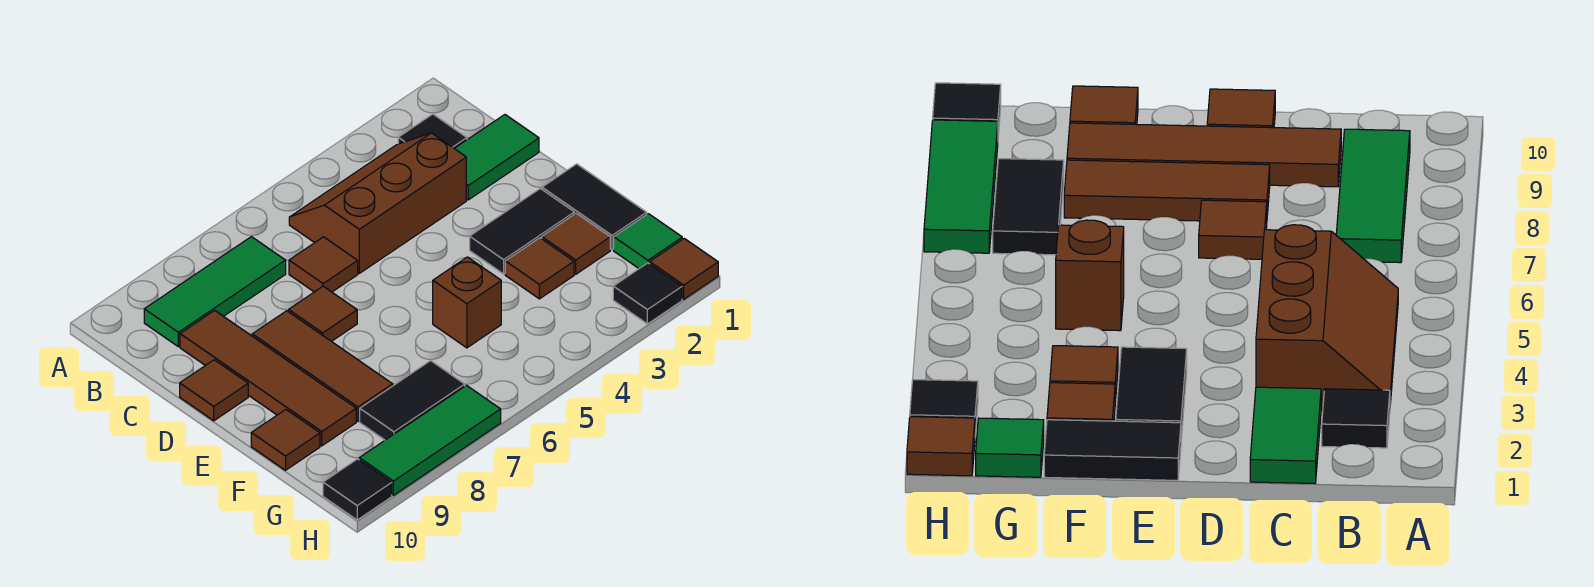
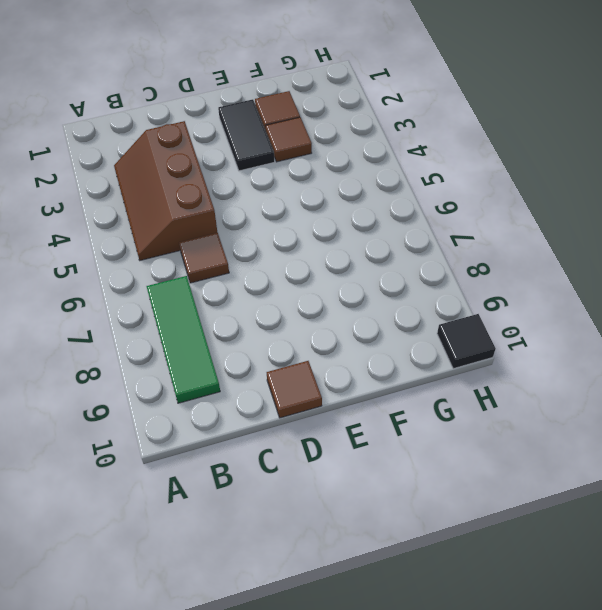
none -> black 1x1 tile [398,114,467,148]
none -> green 1x2 tile [454,115,539,200]
none -> brown 1x4 tile [180,310,356,446]

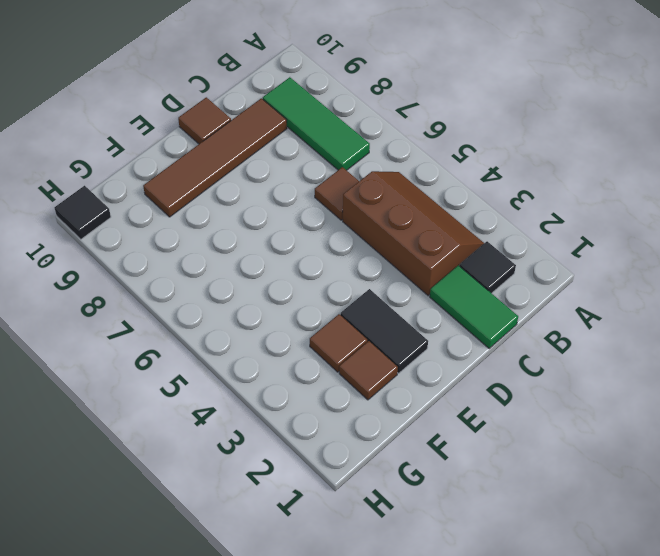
none -> brown 1x1 tile [289,286,357,342]
none -> brown 1x3 tile [252,311,393,421]
none -> black 1x2 tile [542,164,647,250]

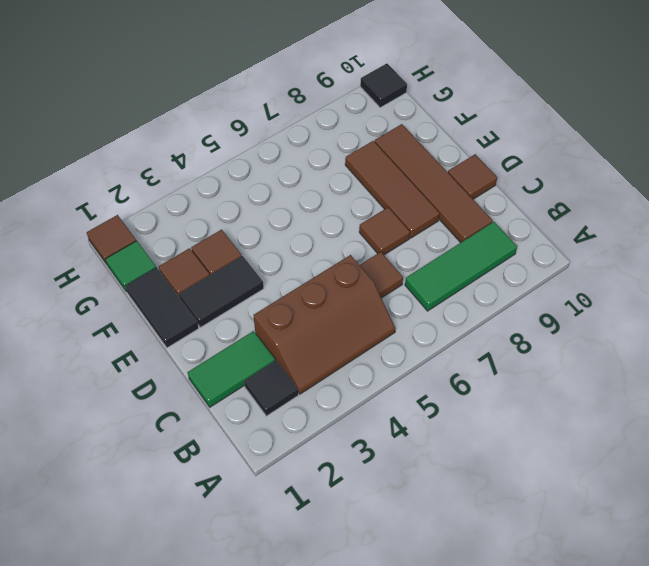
none -> brown 1x1 brick [433,257,501,348]
none -> brown 1x1 tile [251,409,320,470]
none -> black 1x2 tile [360,361,465,440]

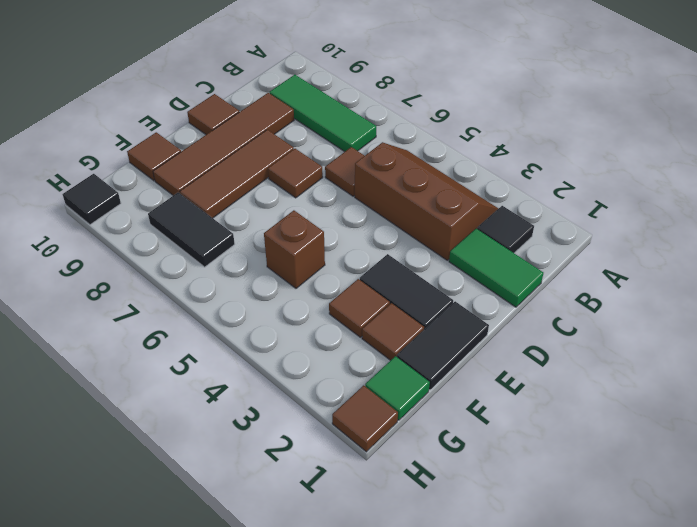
none -> black 1x1 tile [613,263,682,324]
none -> green 1x3 tile [359,386,501,495]

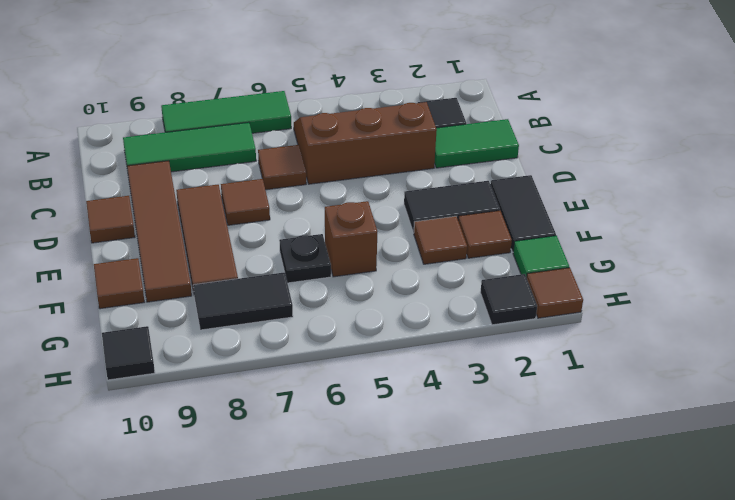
green 1x3 tile [161,91,291,133] -> green 1x3 tile moved to [359,386,501,495]
black 1x1 plate [279,234,331,283] -> none

